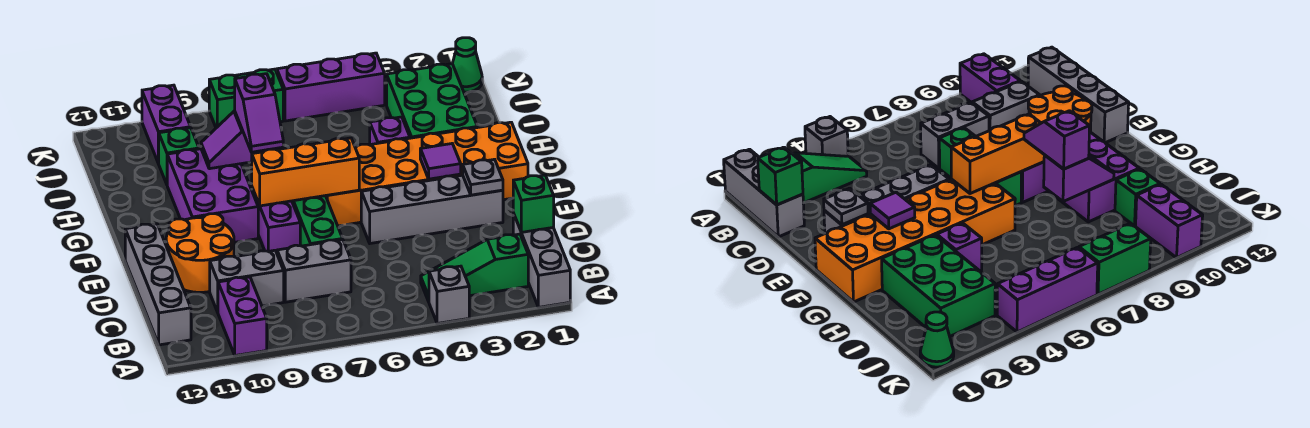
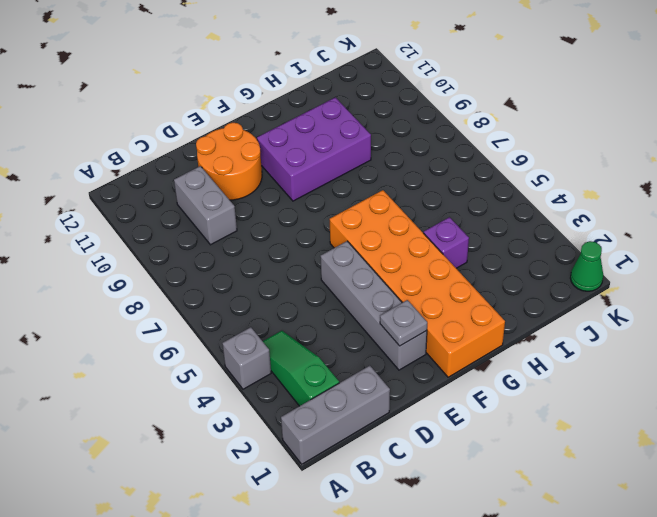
none -> purple 1x2 brick [218,277,267,356]
none -> grey 1x4 brick [125,224,191,345]
none -> grey 1x2 brick [277,240,351,302]

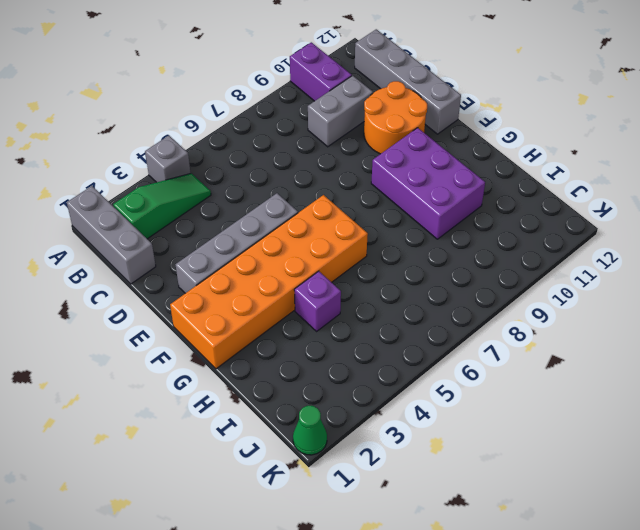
none -> grey 1x2 brick [277,240,351,302]
none -> green 1x3 brick [292,196,343,246]
none -> purple 1x2 brick [252,188,300,253]

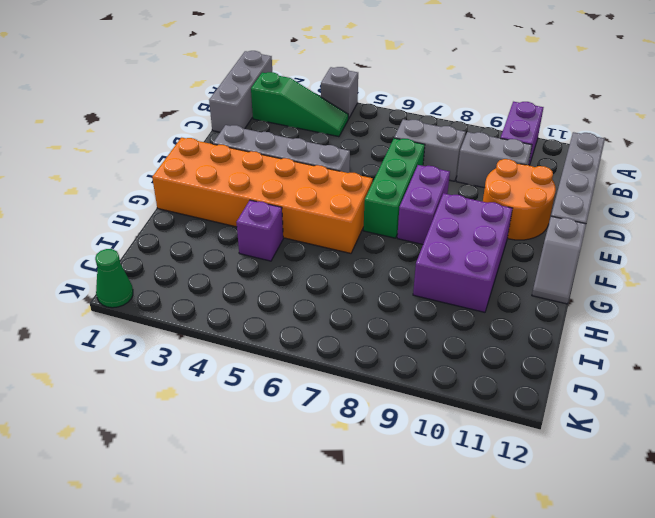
grey 1x2 slope [532,216,586,304] -> none
none -> green 2x3 brick [387,64,477,138]
none -> green 1x1 brick [159,128,199,184]
none -> purple 1x2 brick [142,85,191,164]

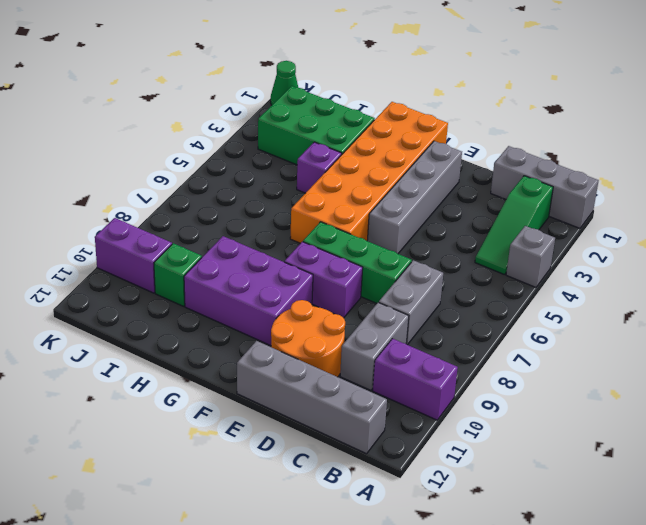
none -> purple 1x3 brick [277,53,385,121]
none -> green 1x2 brick [209,69,283,128]
none -> green 1x1 brick [513,175,554,232]

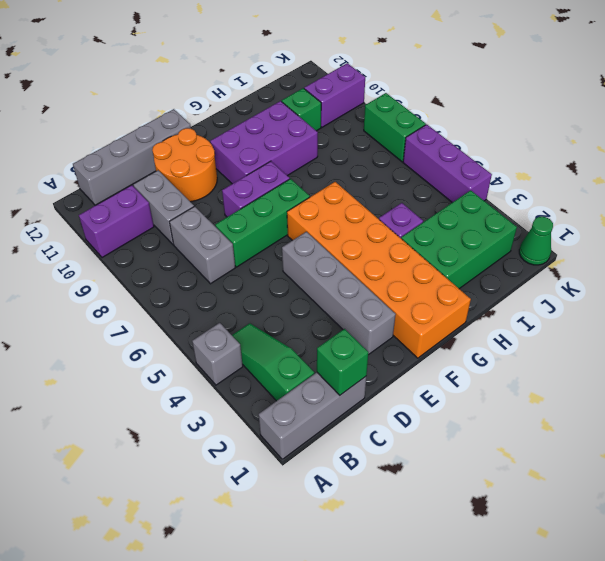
none -> grey 1x1 plate [463,159,503,195]
none -> purple 1x1 tile [420,144,461,179]
none -> orange 1x3 brick [252,138,359,206]

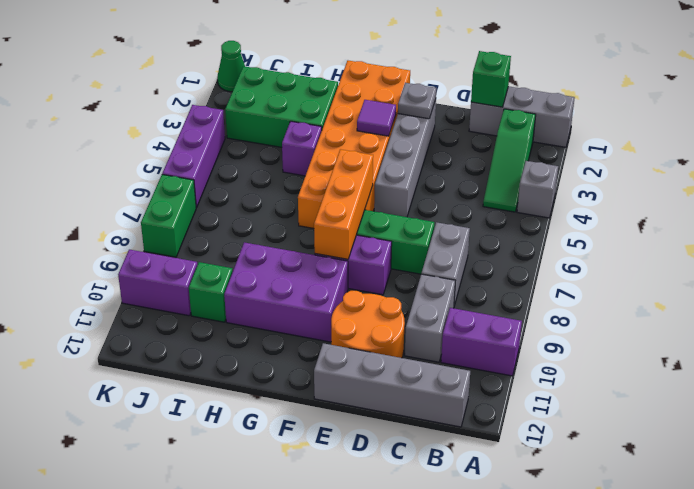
none -> purple 1x2 slope [201,111,266,169]
none -> purple 1x2 slope [235,74,283,152]

